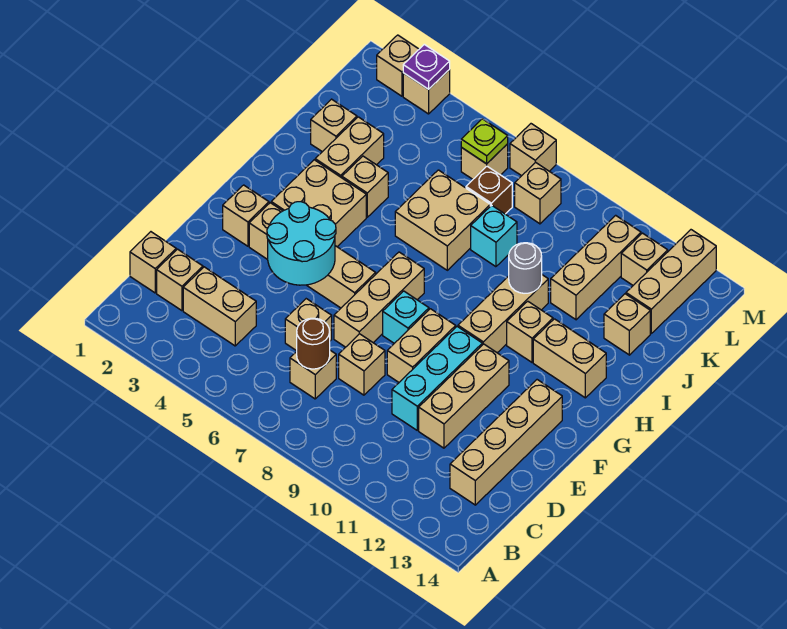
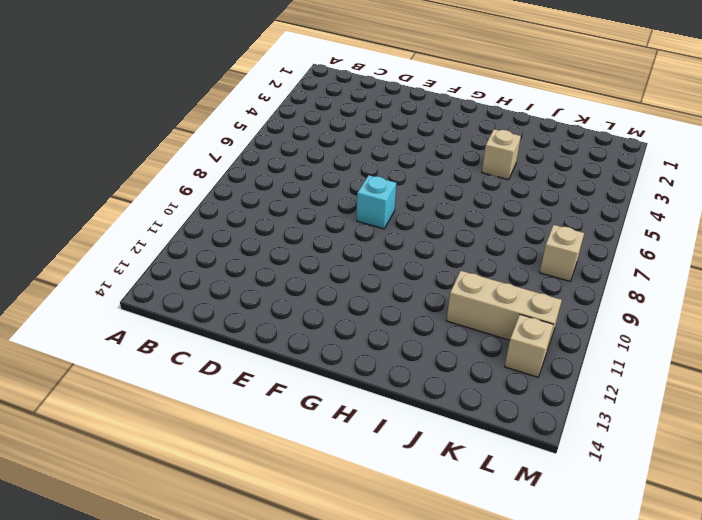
none -> tan 1x1 brick [130,232,176,293]
none -> tan 1x1 brick [157,249,203,311]
none -> tan 1x2 brick [183,267,256,346]
none -> tan 1x1 brick [290,350,336,399]

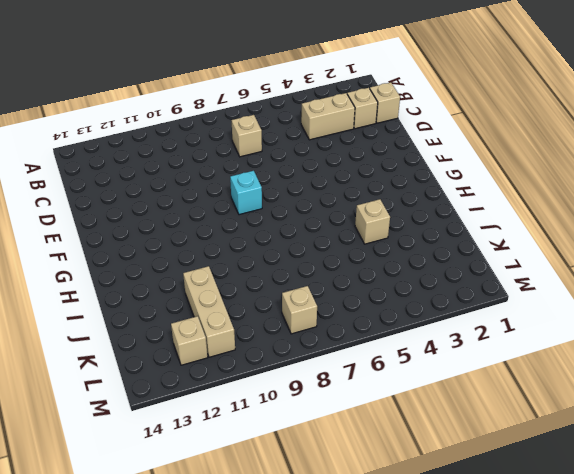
none -> tan 1x4 brick [450,380,562,505]
none -> tan 1x1 brick [285,299,332,351]
none -> tan 1x1 brick [339,334,385,395]
none -> cyan 1x3 brick [392,327,482,430]

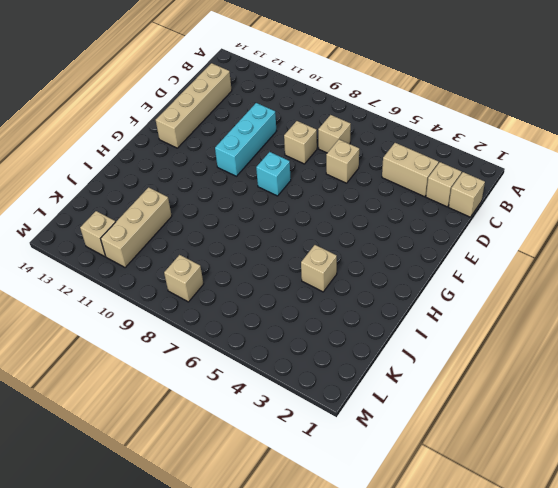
none -> tan 1x3 brick [419,344,509,448]
none -> tan 1x3 brick [334,252,424,347]
none -> tan 1x2 brick [387,309,456,382]
none -> tan 1x1 brick [223,185,269,246]

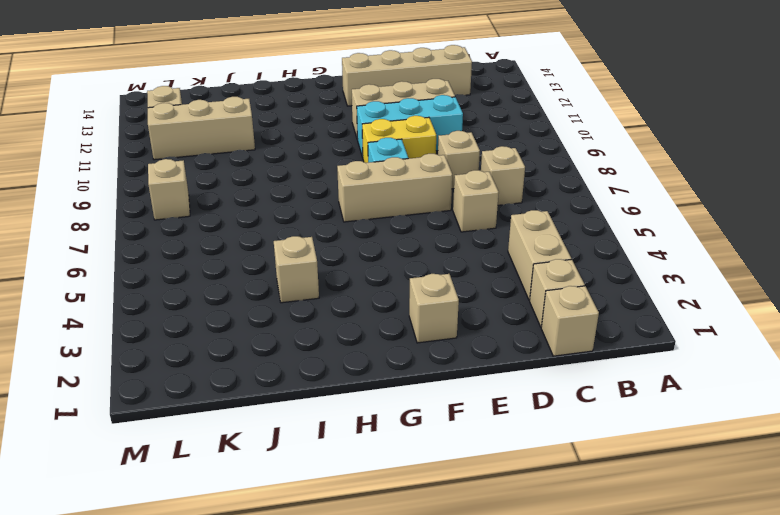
yellow 1x2 brick [362,116,436,163] -> tan 1x2 brick [387,309,456,382]
none -> tan 1x4 brick [249,203,376,308]
none -> tan 2x2 brick [271,160,366,247]
none -> tan 1x3 brick [458,275,548,353]
none -> tan 1x1 brick [507,301,553,362]

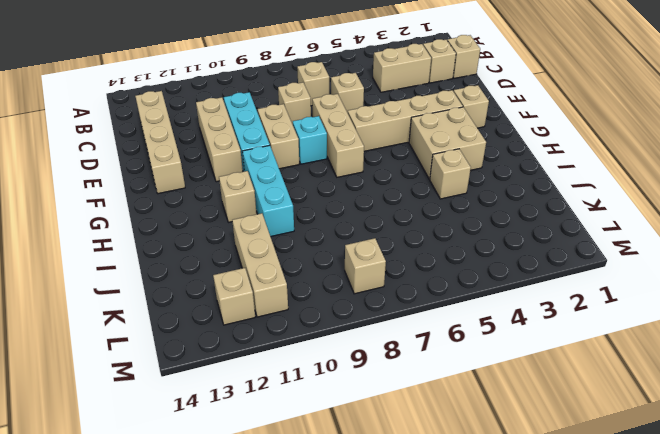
cyan 1x3 brick [242,145,294,237] -> tan 1x3 brick [458,275,548,353]
none -> tan 1x2 brick [533,319,606,398]
none -> tan 1x2 brick [315,117,384,178]
none -> tan 2x2 brick [395,170,490,270]
none -> tan 1x1 brick [311,99,357,152]

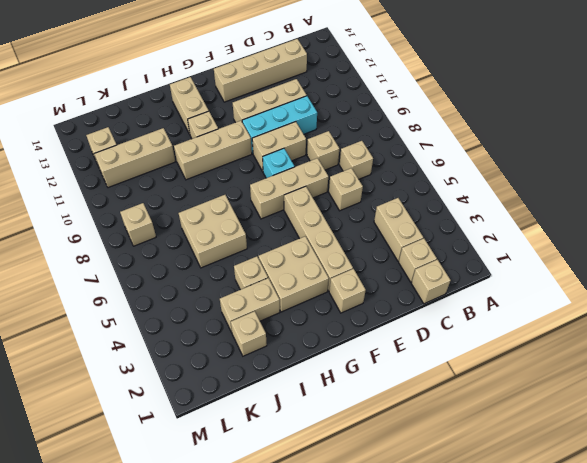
none -> cyan 1x1 brick [471,205,517,267]
none -> tan 1x1 brick [604,294,650,355]
none -> brown 1x1 brick [466,166,512,214]
none -> tan 1x3 brick [626,230,716,333]

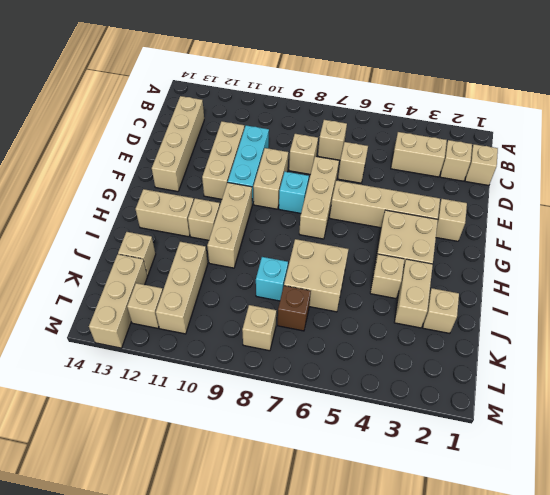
none -> tan 1x1 brick [461,144,508,179]
none -> tan 1x1 brick [377,35,419,96]
none -> tan 1x1 brick [403,69,450,114]
none -> tan 1x1 brick [510,124,556,176]

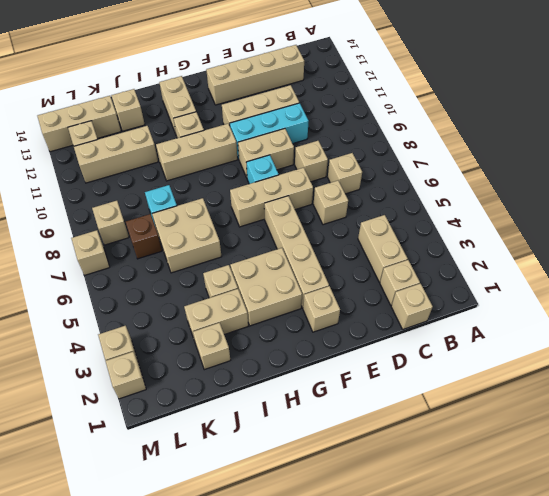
none -> tan 1x1 brick [461,144,508,179]
none -> brown 1x1 round brick [297,318,330,369]
none -> cyan 2x2 round brick [267,202,336,285]
none -> grey 1x1 round brick [509,243,542,293]

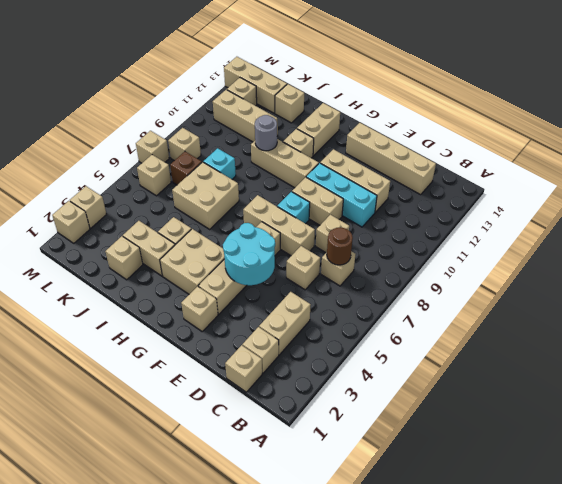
none -> lime 1x1 plate [461,119,508,164]
none -> purple 1x1 plate [403,44,450,89]

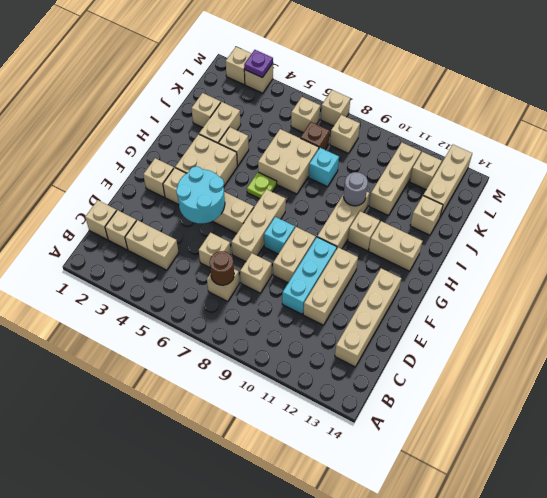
lime 1x1 plate [247,172,277,199] -> lime 1x1 plate moved to [461,119,508,164]

